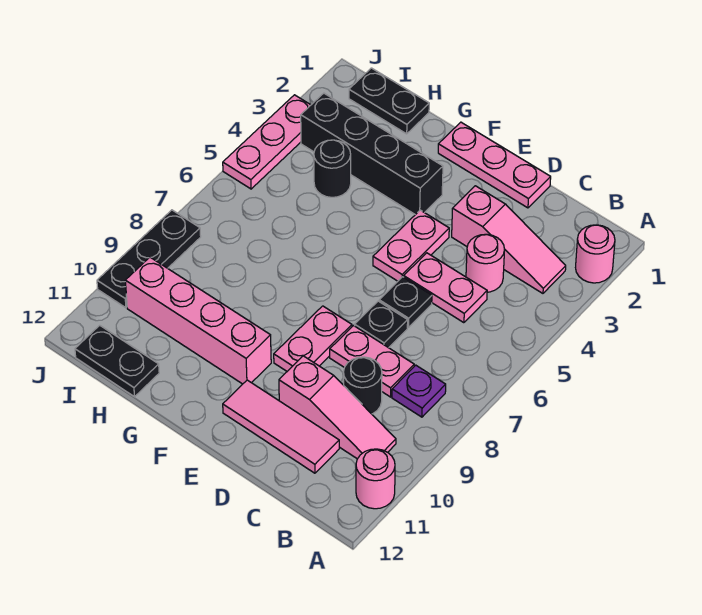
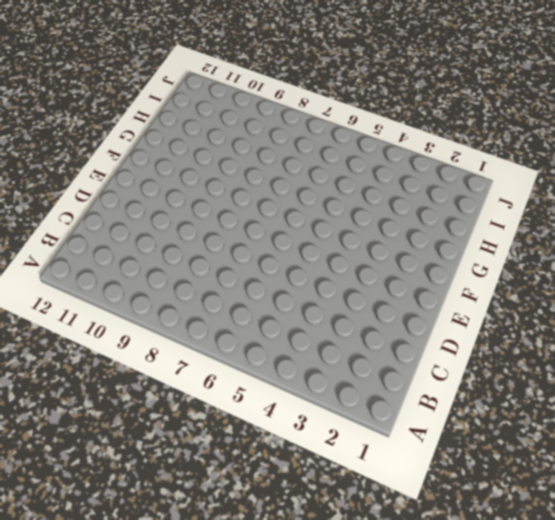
none -> pink 1x1 round brick [576,225,615,283]
none -> pink 1x1 round brick [356,449,395,509]
none -> pink 1x3 slope [452,186,566,293]

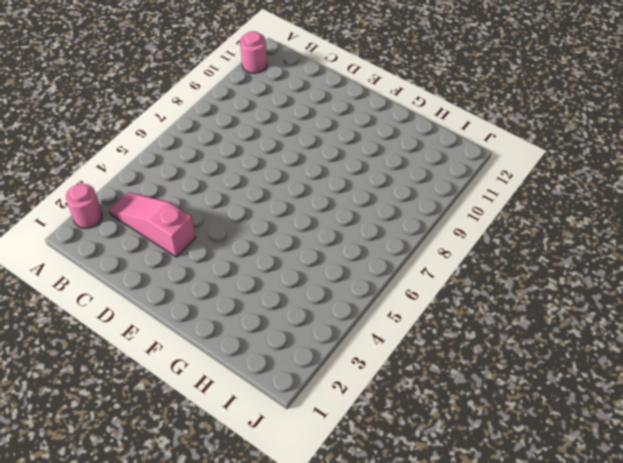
none -> purple 1x1 plate [392,365,446,417]
none -> pink 1x3 slope [279,356,396,459]
none -> pink 1x1 round brick [466,234,505,292]

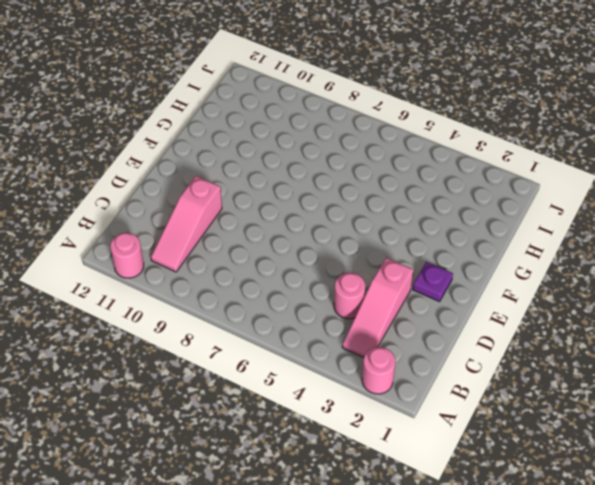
purple 1x1 plate [413,262,453,302] -> purple 1x1 plate moved to [392,365,446,417]
none -> pink 1x2 plate [404,253,487,323]
none -> pink 1x2 plate [330,326,414,397]
none -> black 1x1 round brick [343,357,382,414]

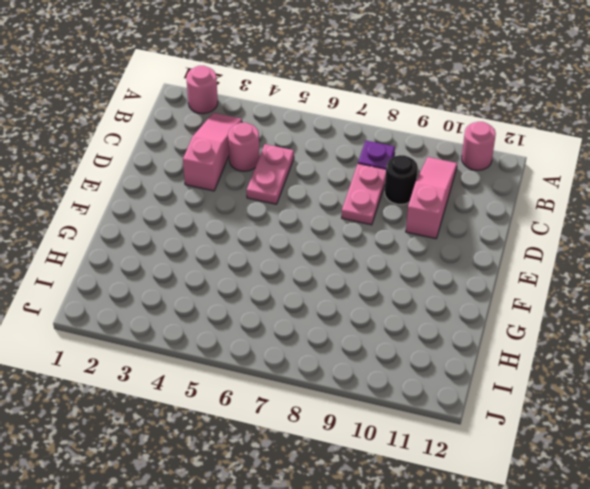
none -> pink 1x3 tile [223,380,339,473]
none -> pink 1x3 plate [438,122,551,208]
none -> black 1x1 plate [379,277,432,327]

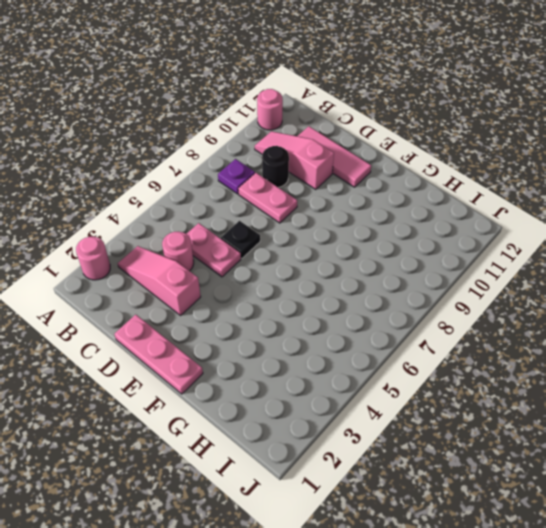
none -> black 1x1 plate [355,301,408,348]
none -> pink 1x2 plate [373,210,449,281]
none -> pink 1x2 plate [274,306,352,371]

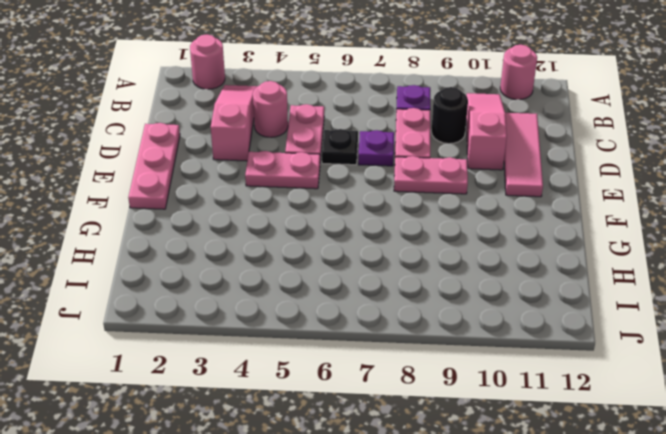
purple 1x1 plate [358,130,394,166] -> black 1x1 plate [355,301,408,348]
none -> black 1x4 brick [301,93,443,215]
none -> pink 1x4 brick [125,257,271,384]
none -> black 1x2 plate [349,68,429,134]

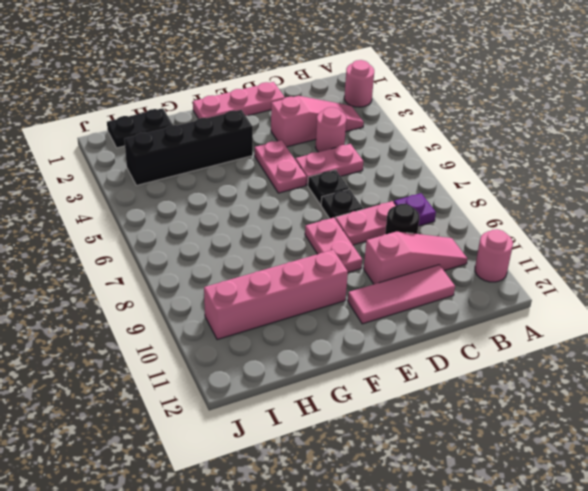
none -> black 1x1 round brick [314,140,351,197]
none -> black 1x2 plate [75,325,159,397]
none -> pink 1x3 plate [223,95,310,189]

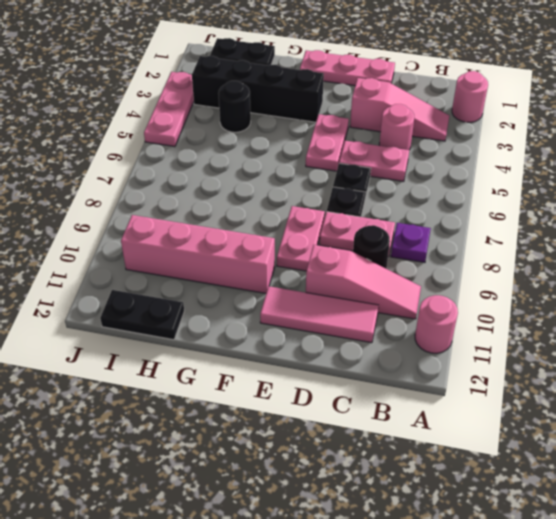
none -> black 1x3 plate [97,210,201,308]

